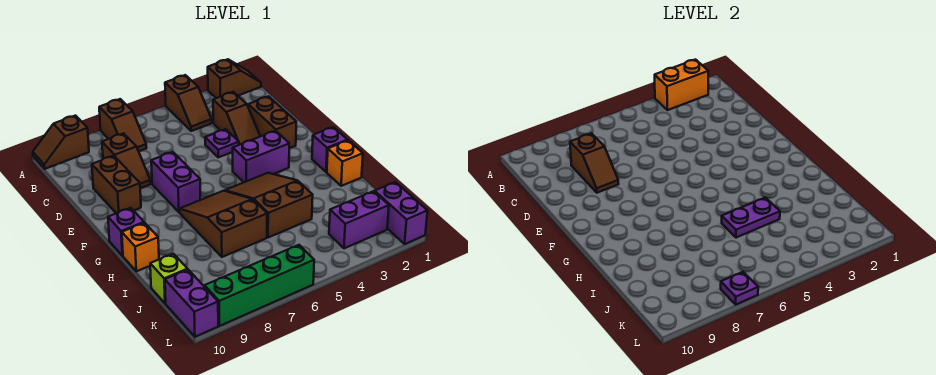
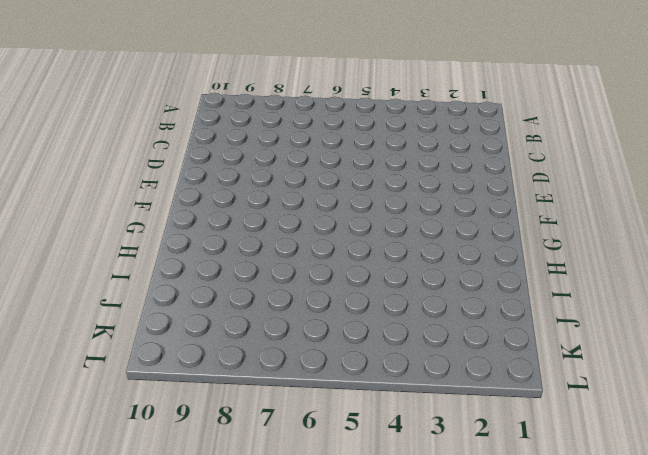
none -> brown 1x2 slope [208,59,261,98]
none -> brown 1x2 slope [165,75,212,131]
none -> brown 1x2 slope [99,99,146,151]

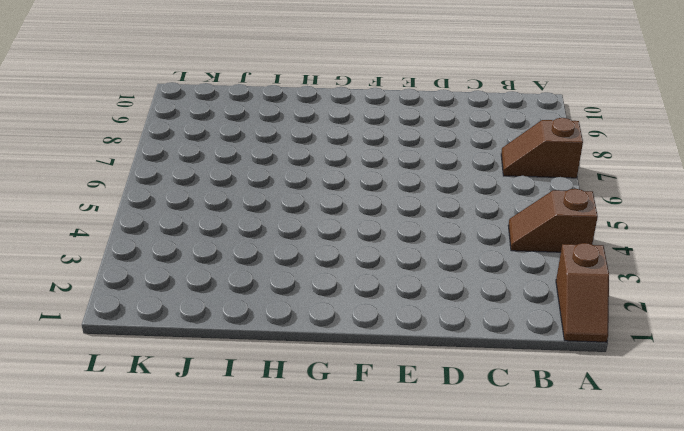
none -> brown 1x2 slope [33,116,89,169]
none -> brown 1x2 slope [213,92,260,145]
none -> brown 1x2 slope [102,133,150,188]

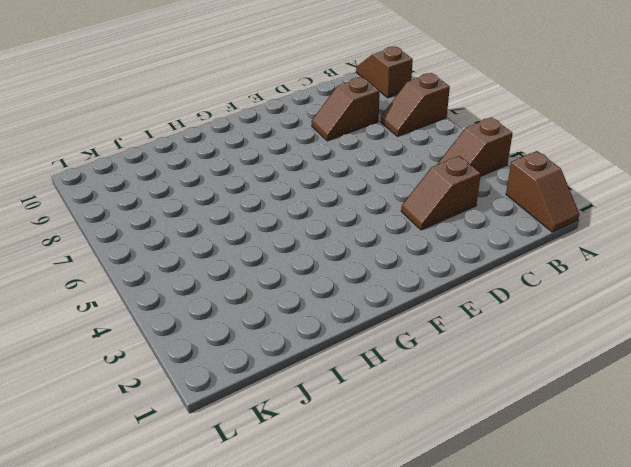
none -> brown 1x2 brick [248,96,296,148]
none -> purple 1x1 plate [205,129,239,157]
none -> brown 1x2 brick [92,156,141,213]

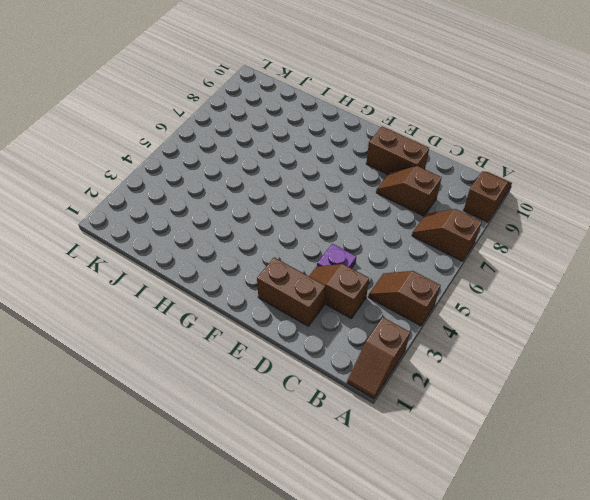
none -> purple 1x2 brick [151,152,200,212]
none -> purple 1x2 brick [233,131,289,182]
none -> purple 1x1 brick [312,127,348,172]

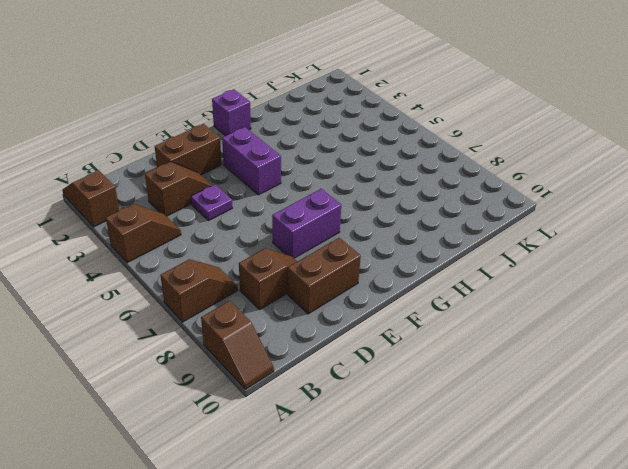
none -> brown 2x3 slope [225,173,313,238]
none -> brown 2x3 slope [179,191,267,257]
none -> purple 1x1 brick [108,208,144,256]

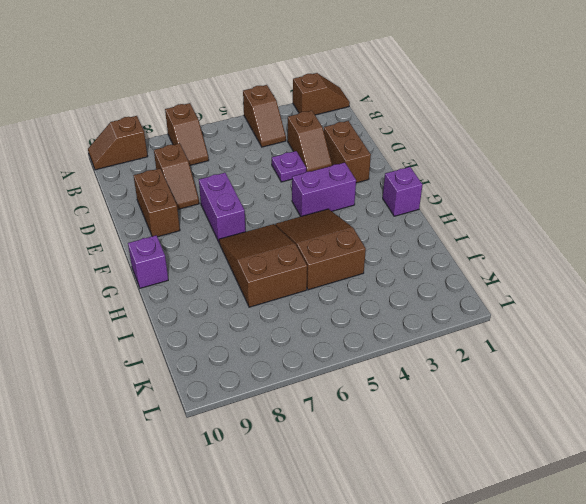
none -> orange 1x1 brick [327,140,363,186]
none -> orange 1x1 brick [122,223,159,271]
none -> lime 1x1 brick [150,254,188,303]

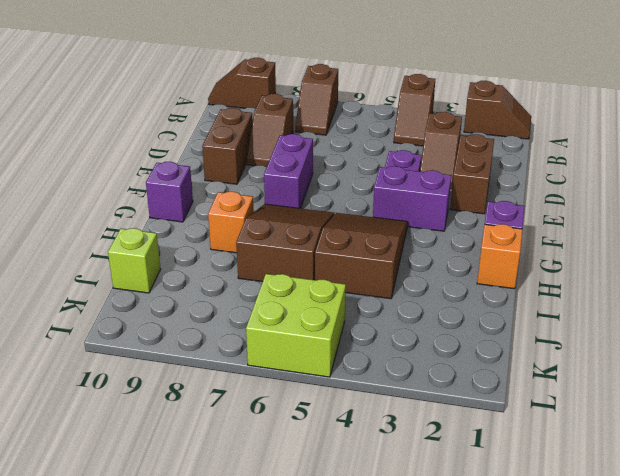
orange 1x1 brick [208,192,254,253] -> orange 1x1 brick moved to [122,223,159,271]
lime 2x2 brick [246,274,346,377] -> green 1x4 brick [205,245,314,326]
none -> purple 1x2 brick [375,182,427,244]
none -> purple 1x2 brick [329,191,389,248]
none -> purple 1x2 brick [165,270,218,337]

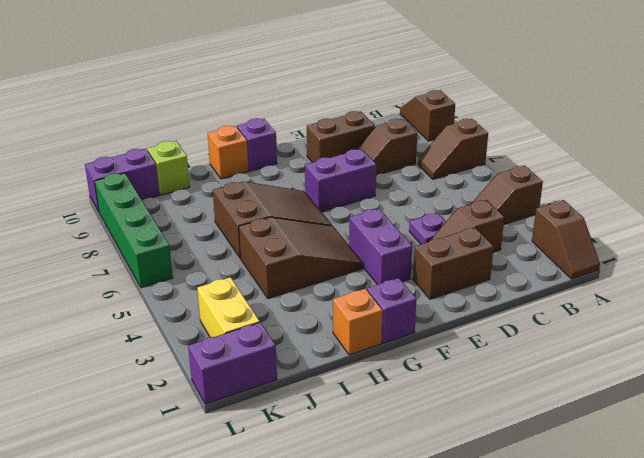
yellow 1x2 brick [197,277,260,337] -> purple 1x2 brick [329,191,389,248]
none -> orange 1x2 brick [655,60,708,110]
none -> brown 1x2 slope [570,133,618,193]
none -> purple 1x2 plate [722,197,780,238]

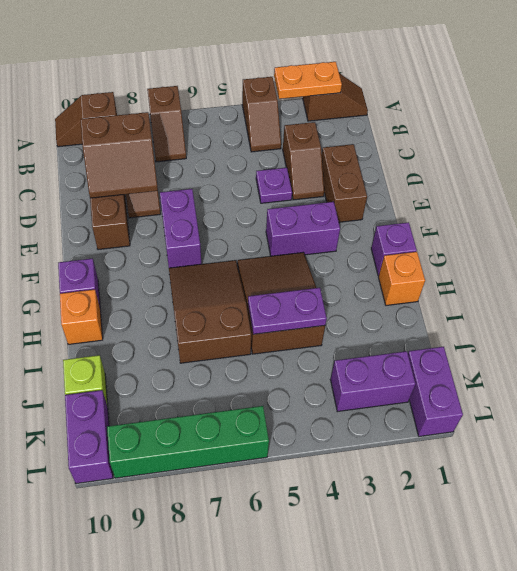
orange 1x2 plate [274,62,342,99] -> orange 1x2 brick [655,60,708,110]
brown 2x2 slope [81,112,158,198] -> brown 1x2 slope [570,133,618,193]
none -> purple 1x1 plate [721,272,758,304]

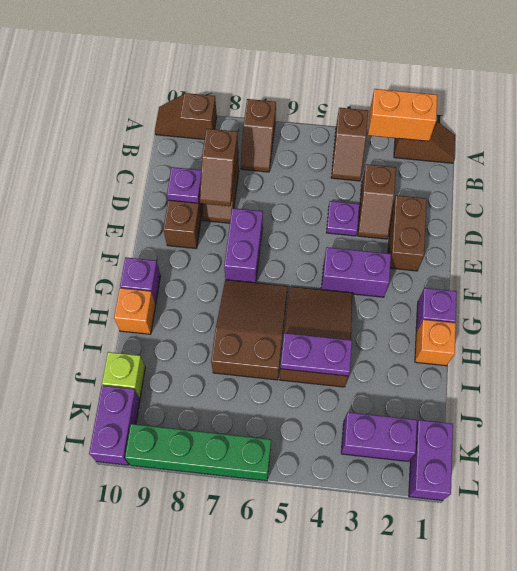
purple 1x1 plate [167,167,201,203] -> purple 1x1 plate moved to [721,272,758,304]

